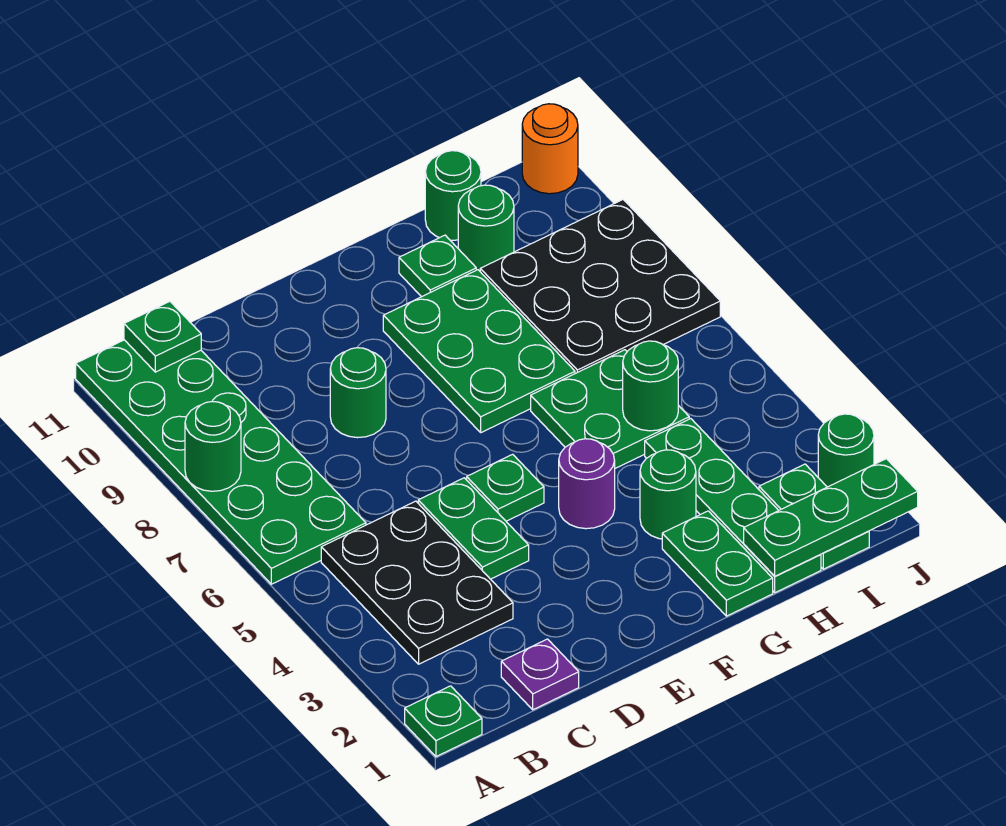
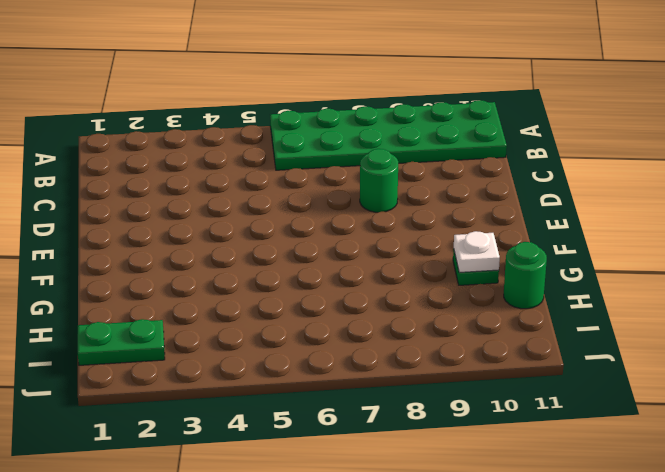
white 1x1 plate [454,231,500,272] -> none
none -> green 1x1 plate [405,686,482,757]
none -> black 2x3 plate [321,501,513,664]
none -> purple 1x1 plate [501,639,579,710]

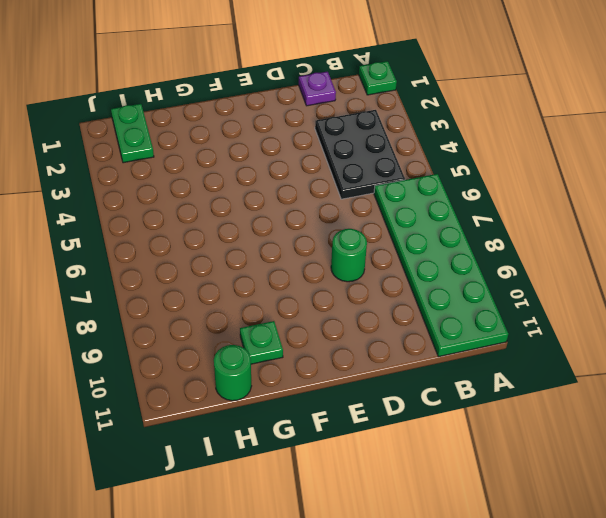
none -> green 1x2 plate [418,478,529,579]
none -> green 1x1 plate [467,454,544,521]
none -> purple 1x1 round brick [559,439,615,529]

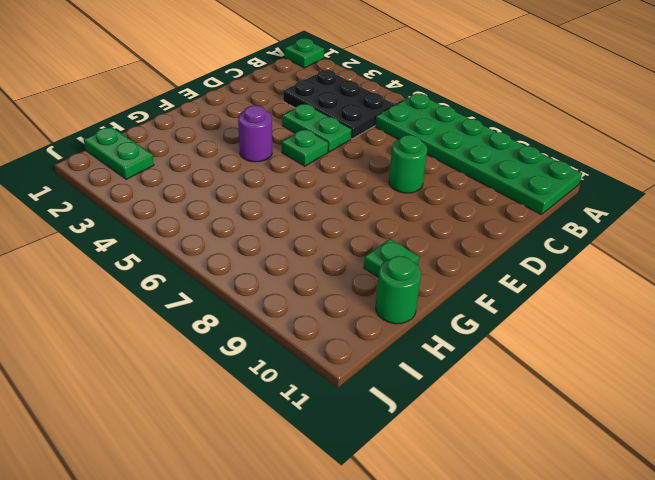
none -> purple 1x1 plate [501,639,579,710]
none -> green 2x3 plate [383,270,575,432]
none -> green 1x2 plate [662,511,773,616]

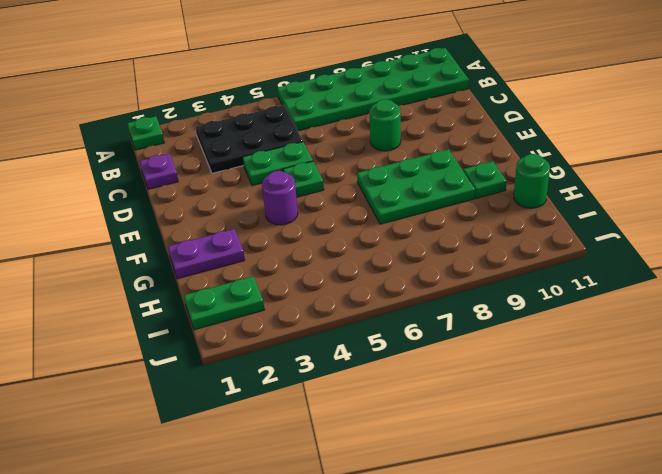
purple 1x2 plate [168,229,245,279] -> green 1x2 plate [662,511,773,616]
none -> green 1x1 round brick [640,450,696,539]
none -> green 2x2 plate [531,350,689,468]
none -> green 1x4 plate [645,419,821,593]

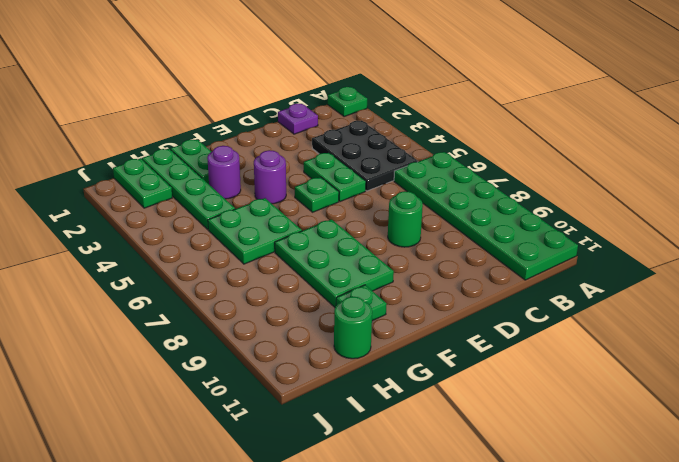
purple 1x1 round brick [207,146,241,199] -> green 1x1 round brick [640,450,696,539]
none -> black 3x3 plate [480,200,720,374]
none -> green 1x1 round brick [458,185,514,271]
none -> green 1x1 round brick [818,414,874,487]

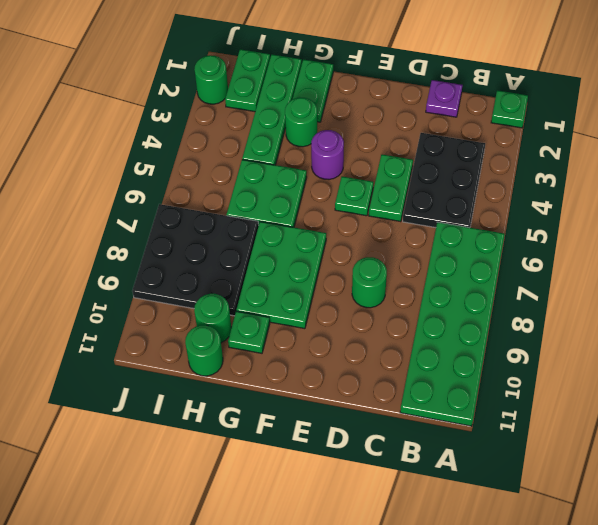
none -> orange 1x1 round brick [522,104,578,194]
none -> green 1x1 round brick [185,402,241,491]
none -> green 1x1 plate [124,302,201,372]

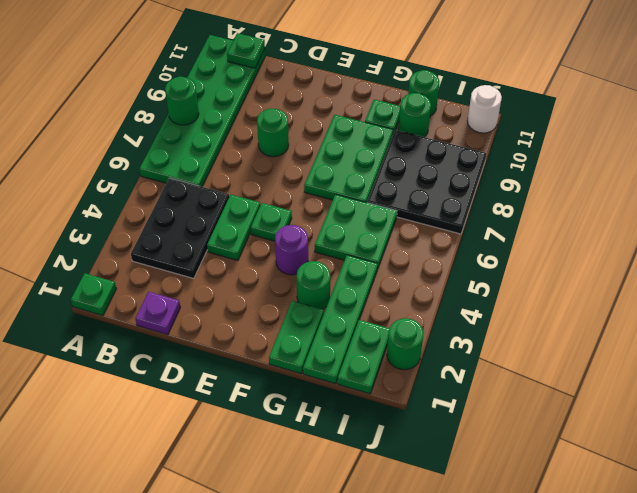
white 1x1 round brick [467,85,502,133] -> orange 1x1 round brick [522,104,578,194]
none -> green 1x3 plate [744,459,918,576]
none -> green 1x1 round brick [623,341,678,431]

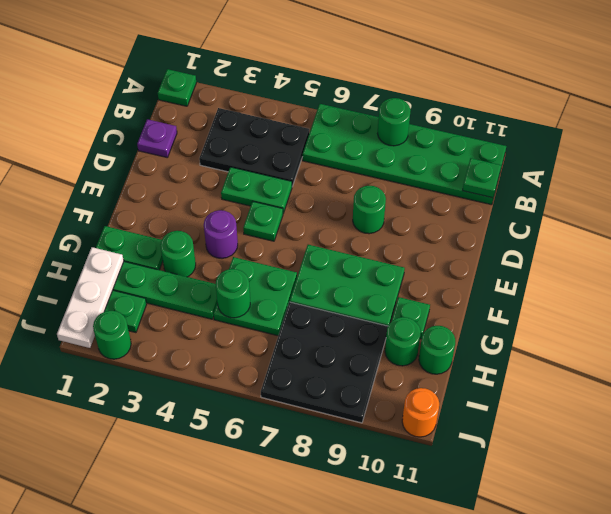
white 1x3 plate [57,247,124,348] -> green 1x3 plate [744,459,918,576]

